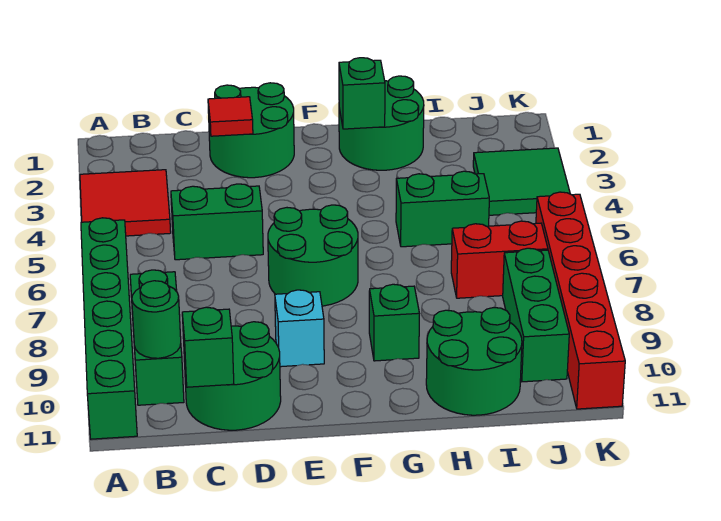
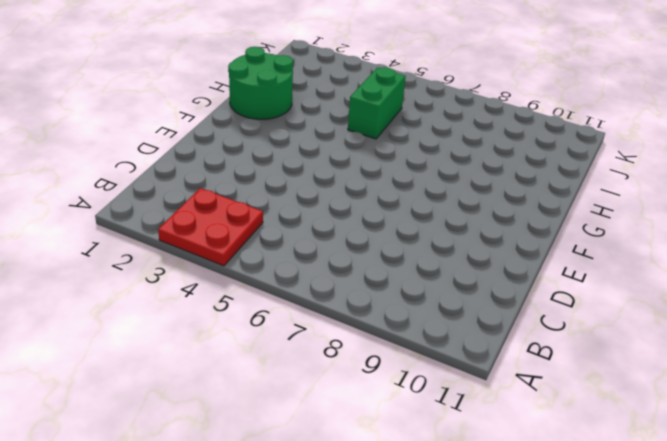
red 2x2 plate [158,188,263,266] -> red 2x2 tile [80,170,171,236]
none -> green 1x6 brick [81,218,137,439]
none -> green 1x3 brick [130,270,184,405]
none -> green 1x2 brick [171,184,263,260]

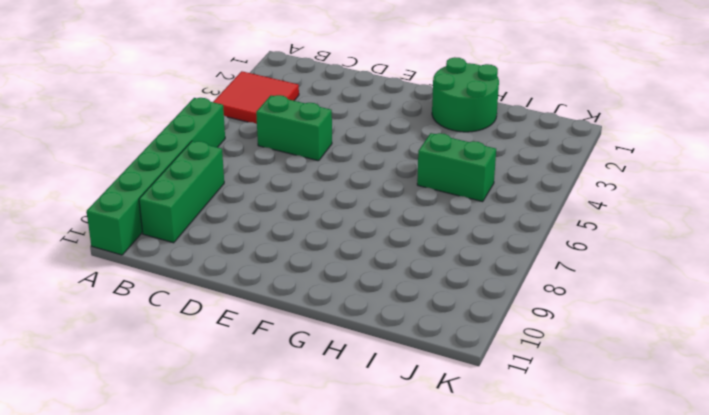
none -> green 2x2 round brick [184,322,281,430]
none -> green 2x2 round brick [209,83,294,178]
none -> green 2x2 round brick [268,205,358,306]

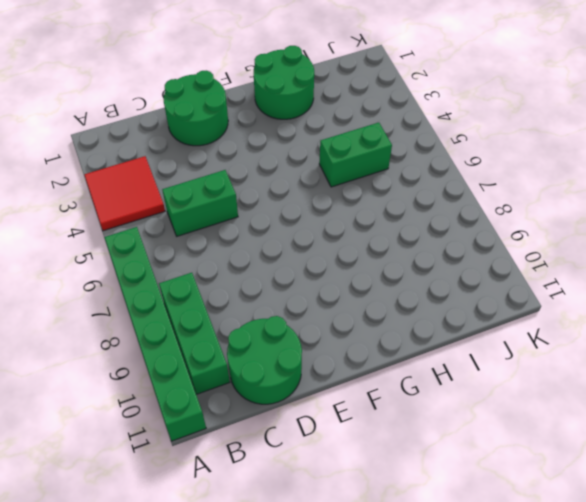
none -> green 2x2 round brick [268,205,358,306]
none -> cyan 1x1 brick [275,290,324,367]
none -> green 1x1 brick [369,284,419,361]

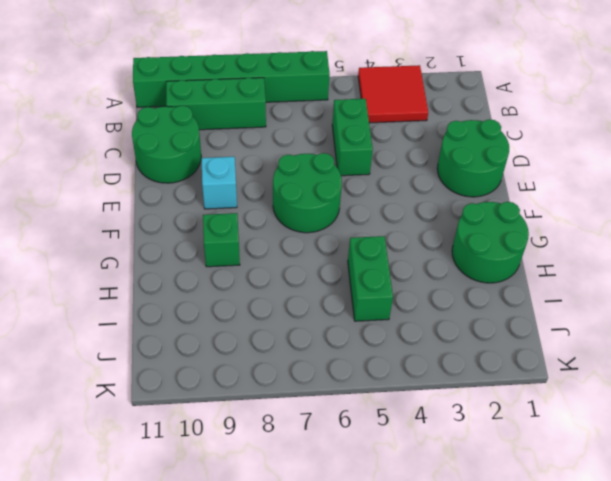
none -> green 2x2 round brick [426,308,522,415]
none -> red 1x2 brick [451,221,548,298]
none -> green 2x2 tile [473,148,570,215]

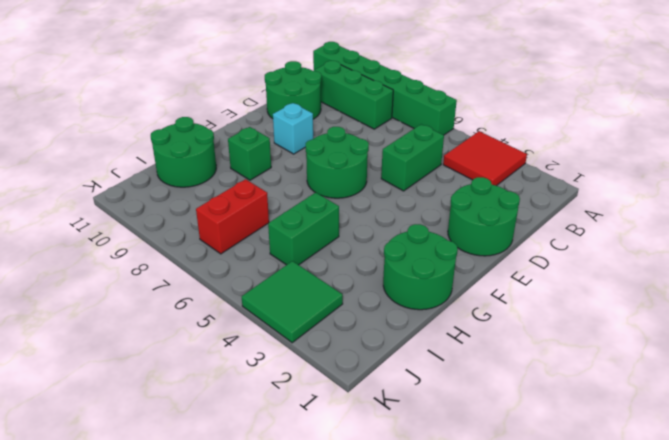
none -> green 1x3 brick [503,248,569,382]
none -> red 1x6 brick [536,192,625,409]
none -> green 1x1 round brick [132,281,181,358]

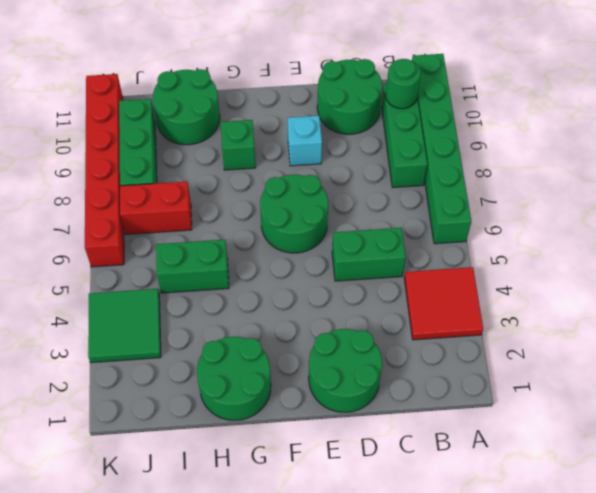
none -> green 1x1 brick [182,307,234,387]
none -> red 1x1 tile [208,97,253,136]
none -> green 1x1 brick [339,58,385,129]

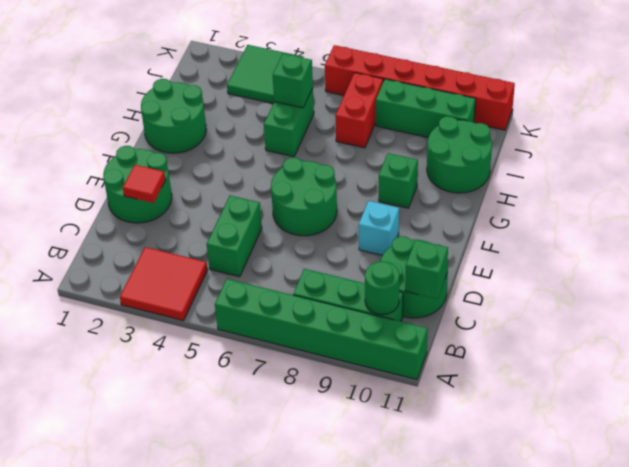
green 1x1 brick [273,54,313,108] -> green 1x1 brick moved to [339,58,385,129]

